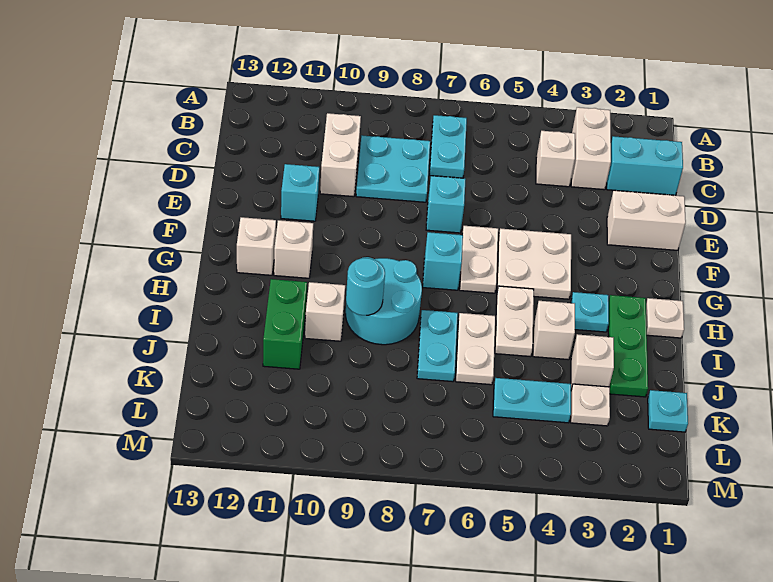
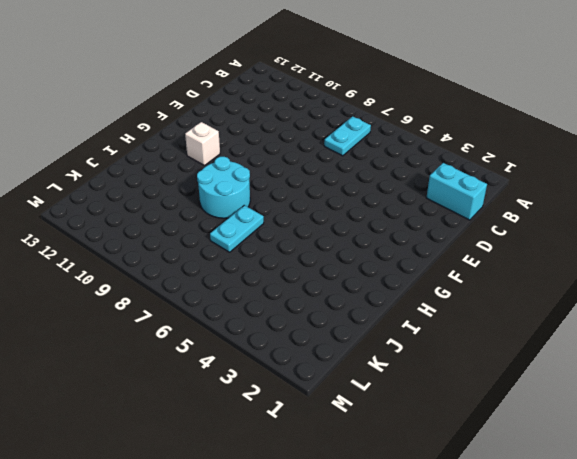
none -> white 1x2 brick [571,107,611,190]
none -> white 1x1 brick [536,131,575,187]
none -> cyan 2x2 plate [356,135,430,202]

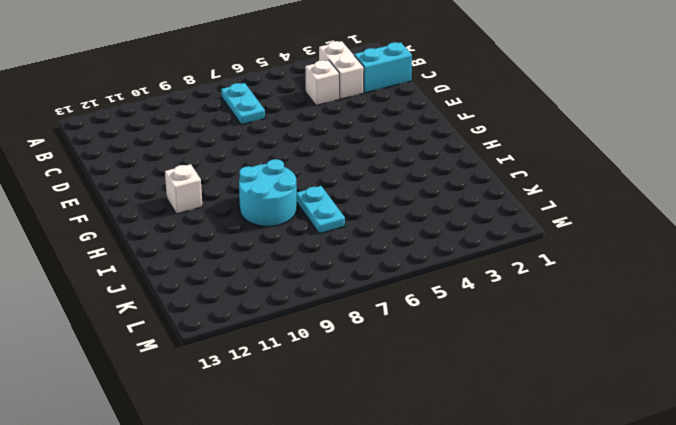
none -> cyan 2x2 plate [356,135,430,202]
none -> white 1x2 brick [320,113,361,197]
none -> white 1x2 brick [607,191,686,250]

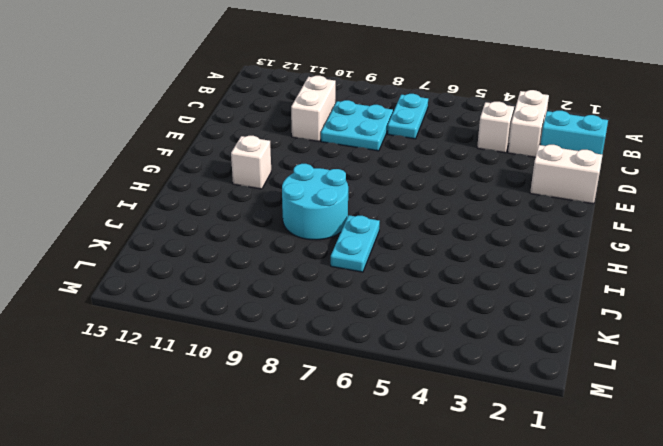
none -> cyan 1x1 brick [426,176,466,233]
none -> cyan 1x1 brick [281,164,319,221]
none -> white 2x2 plate [497,228,571,299]

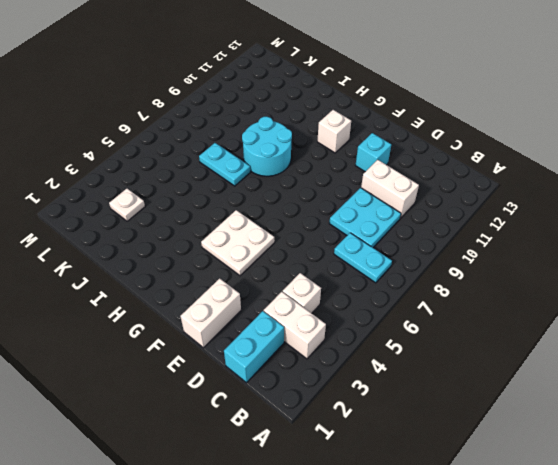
none -> cyan 1x1 brick [426,176,466,233]
none -> white 1x2 plate [460,226,498,293]
none -> cyan 1x1 brick [423,232,463,290]

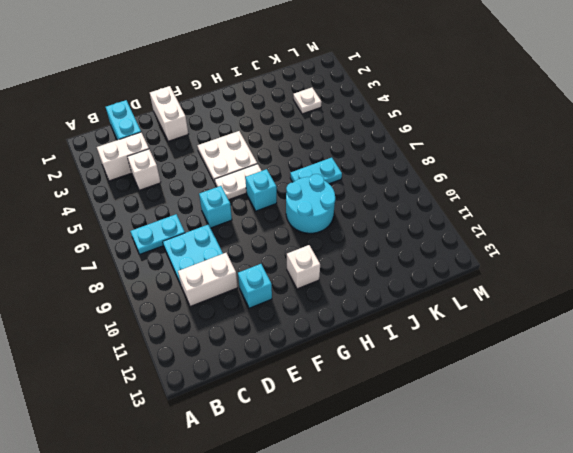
none -> white 1x1 brick [237,217,276,275]
none -> white 1x1 plate [646,298,684,338]
none -> green 1x3 plate [608,295,648,397]

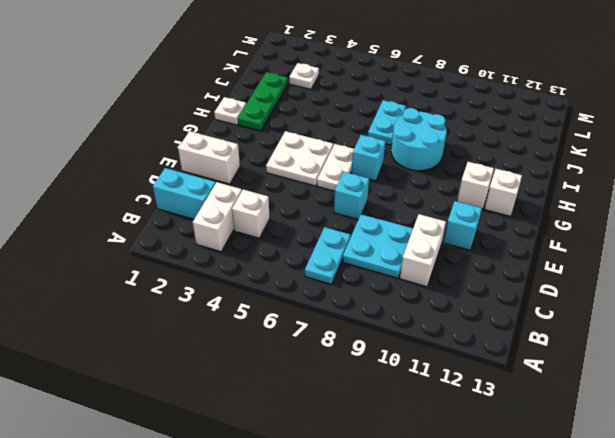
none -> cyan 1x1 plate [571,292,609,332]
none -> white 1x2 plate [495,286,534,357]
none -> white 1x1 brick [533,301,575,360]

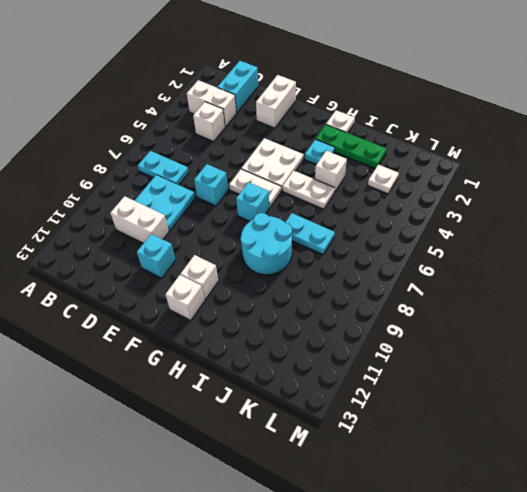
none -> white 1x2 plate [456,313,495,385]
none -> white 1x1 brick [305,282,345,341]
none -> green 1x2 brick [263,279,307,369]

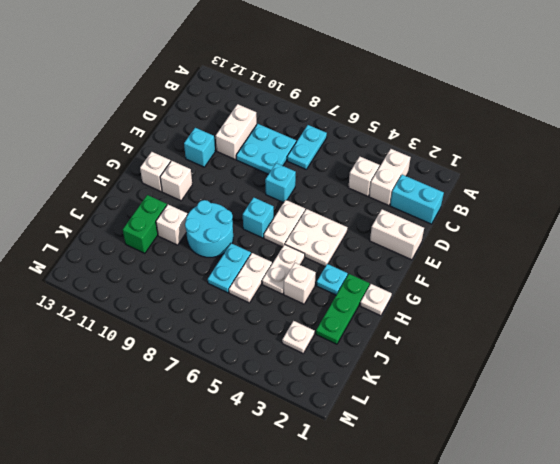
none -> white 1x1 brick [571,334,614,389]
none -> cyan 1x1 plate [648,390,688,432]
none -> cyan 1x2 plate [493,378,571,423]

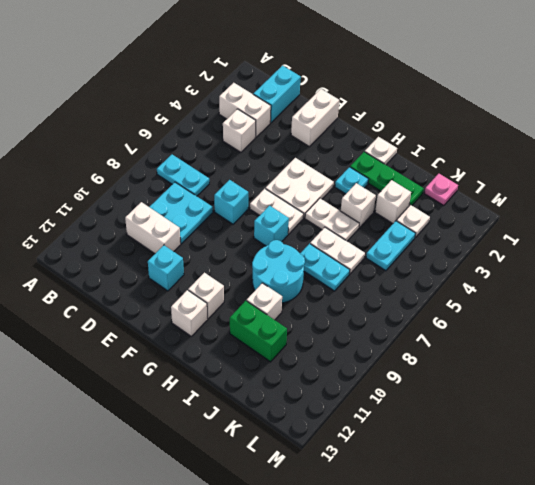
pink 1x1 plate [424,174,458,206] -> cyan 1x1 plate [648,390,688,432]
none -> cyan 1x1 round brick [346,258,385,315]

